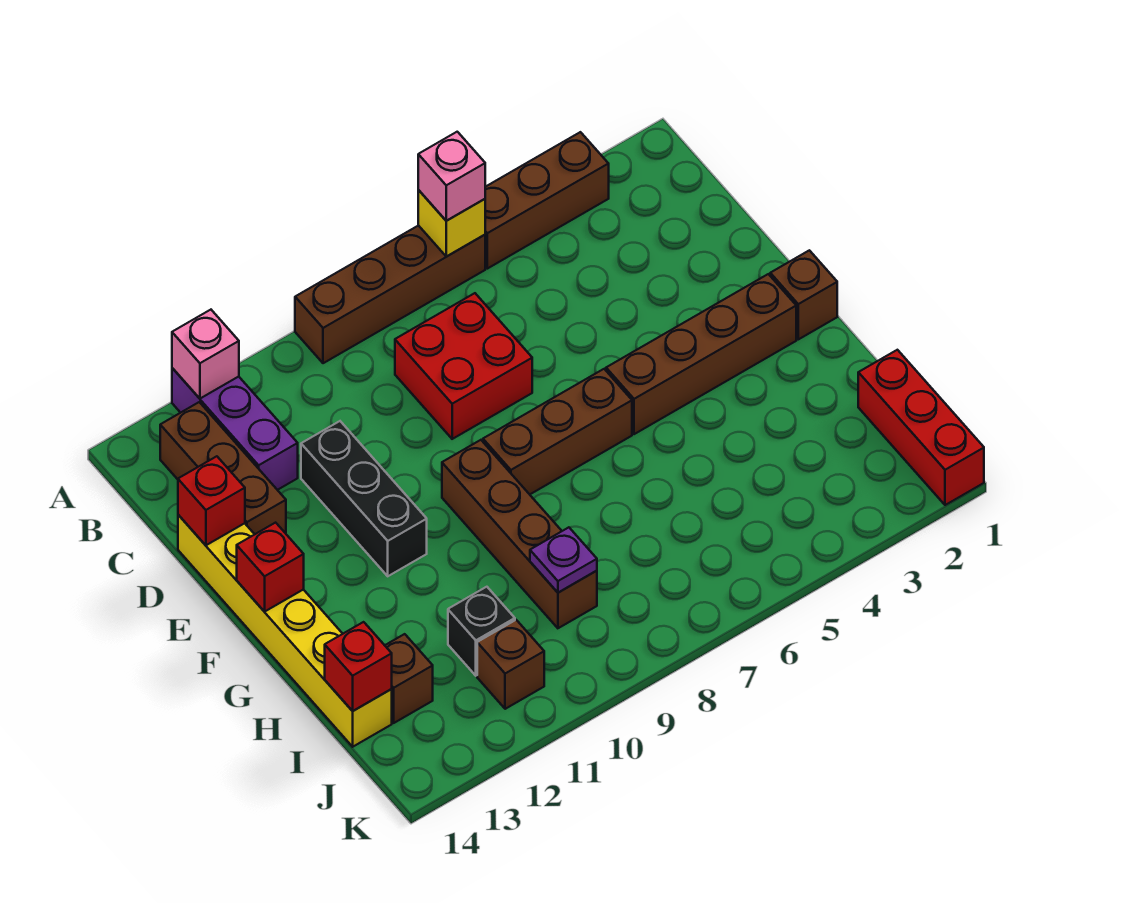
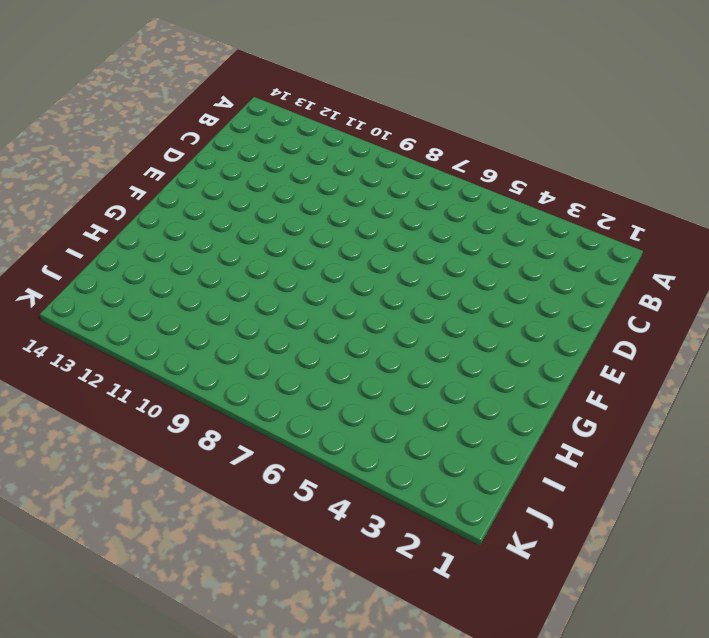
none -> brown 1x3 brick [485,132,609,269]
none -> brown 1x4 brick [295,225,485,363]
none -> purple 1x3 brick [172,368,298,490]

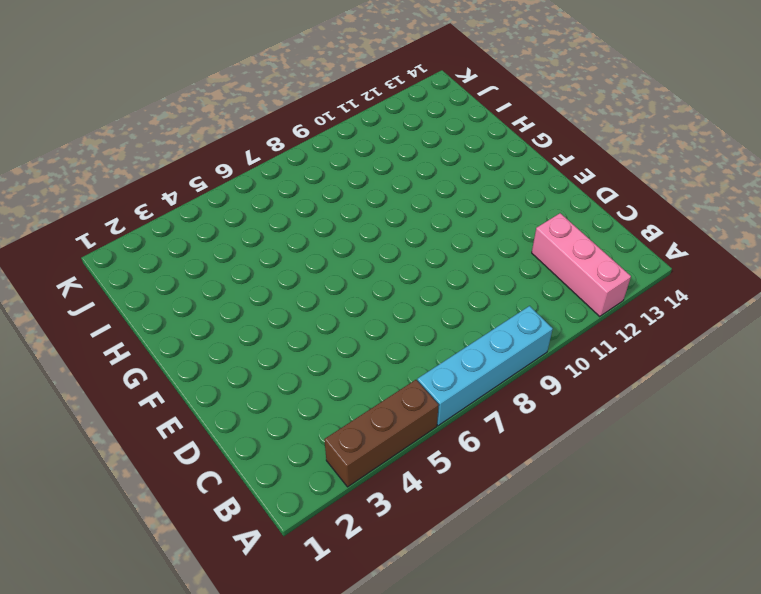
cyan 1x4 brick [417,306,553,426] -> brown 1x4 brick [295,225,485,363]
pink 1x3 brick [532,213,631,316] -> purple 1x3 brick [172,368,298,490]
none -> brown 1x3 brick [160,402,286,534]
none -> red 2x2 brick [395,293,532,439]
none -> black 1x3 brick [301,421,427,576]

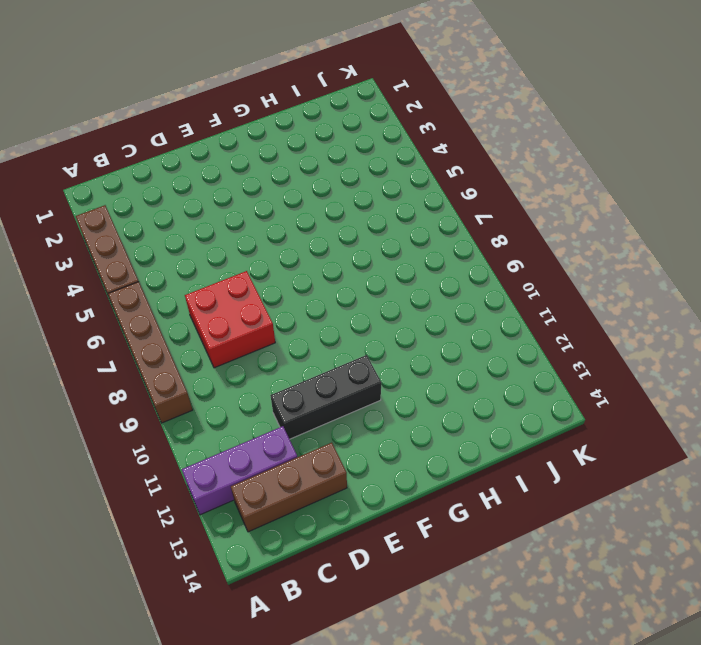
none -> yellow 1x6 brick [178,515,392,747]
none -> brown 1x1 brick [770,250,837,339]
none -> brown 1x4 brick [606,274,796,434]

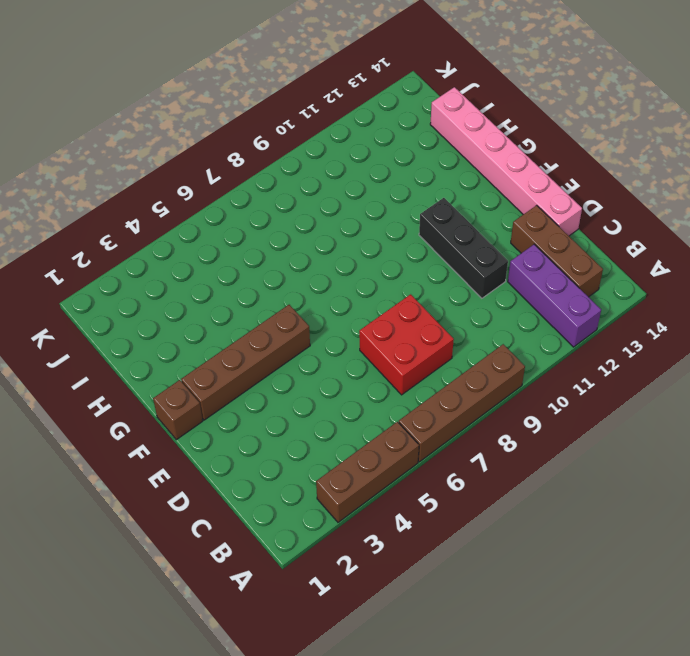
pink 1x6 brick [430,87,582,236] -> yellow 1x6 brick [178,515,392,747]
none -> brown 1x3 brick [483,369,632,494]
none -> brown 1x4 brick [442,440,597,628]
none -> red 1x3 brick [858,350,984,505]

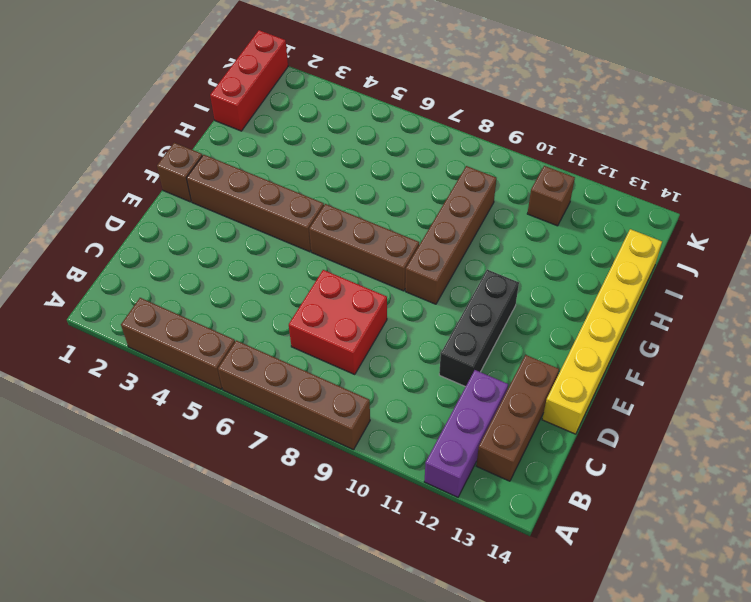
none -> black 1x1 brick [448,587,515,676]
none -> brown 1x1 brick [385,634,433,723]
none -> yellow 1x1 brick [418,190,485,257]

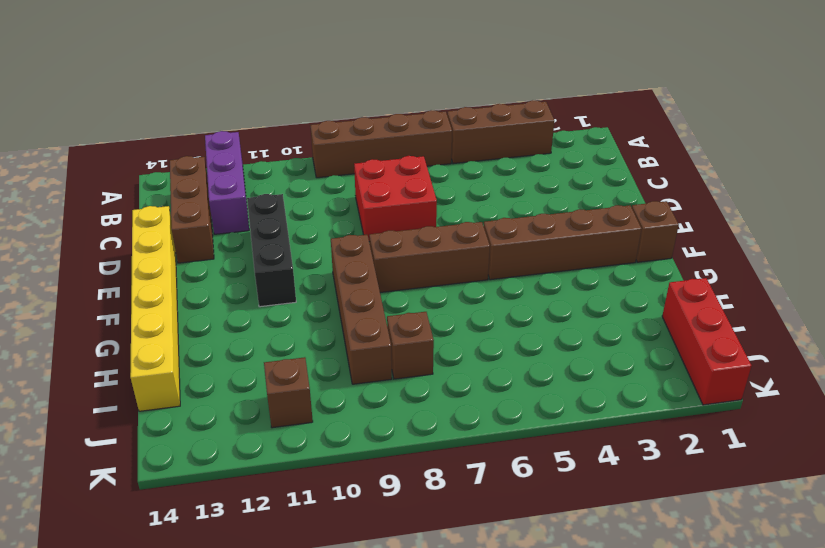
brown 1x1 brick [387,312,434,379] -> brown 1x1 brick moved to [385,634,433,723]
none -> black 1x1 brick [448,587,515,676]
none -> yellow 1x1 brick [418,190,485,257]
none -> pink 1x1 brick [172,310,239,398]

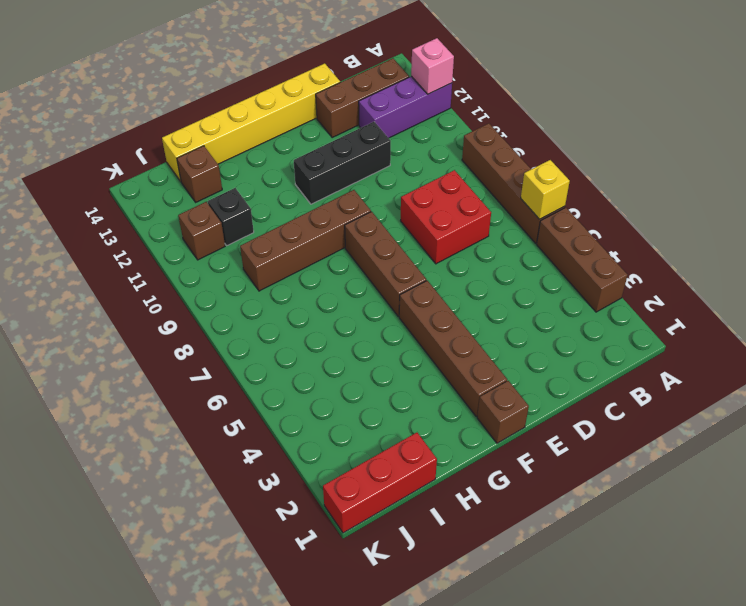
none -> red 1x1 brick [178,456,245,545]
none -> red 1x1 brick [237,523,304,612]
none -> purple 1x1 plate [530,527,597,592]

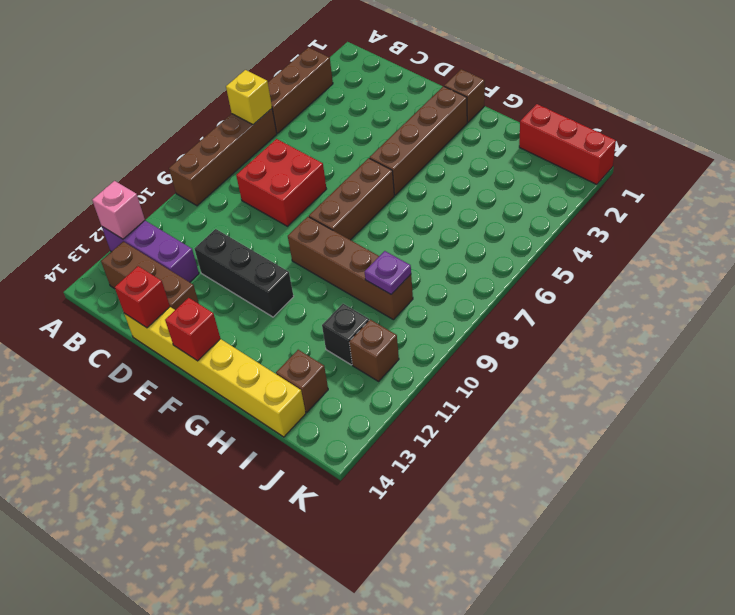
none -> red 1x1 brick [325,622,392,711]
none -> pink 1x1 brick [418,132,485,221]

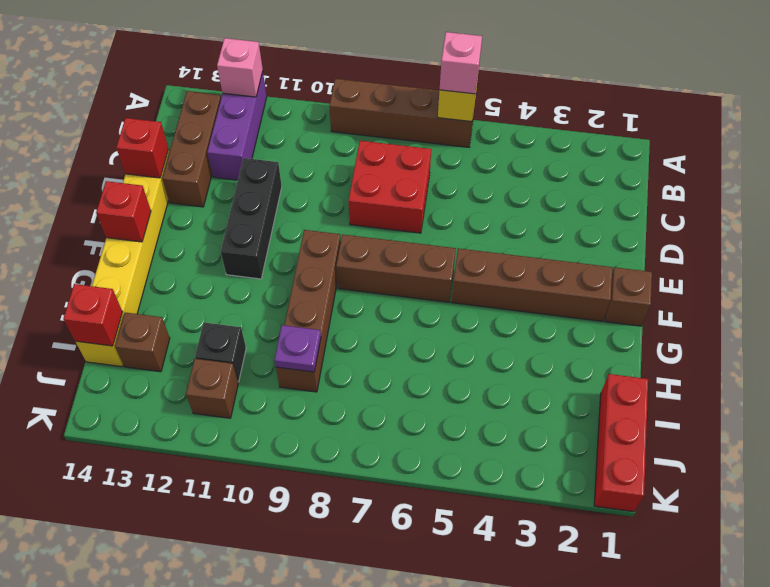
none -> brown 1x3 brick [485,132,609,269]

